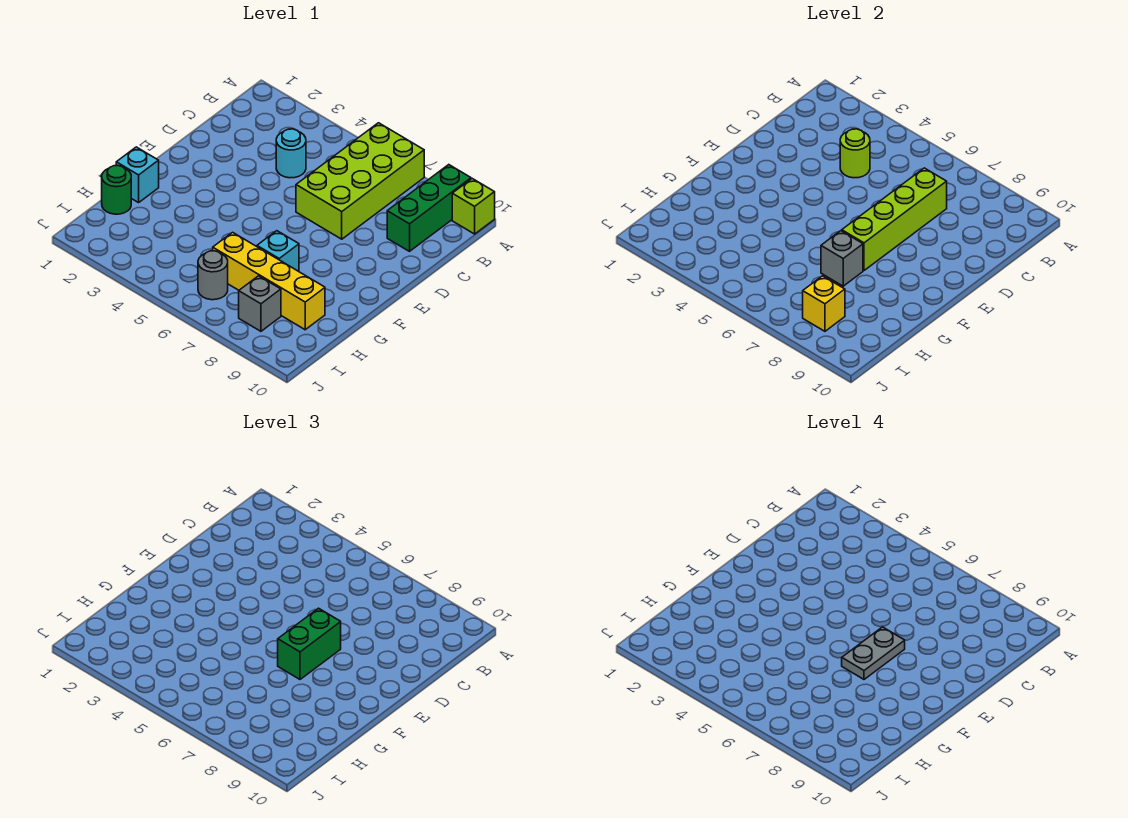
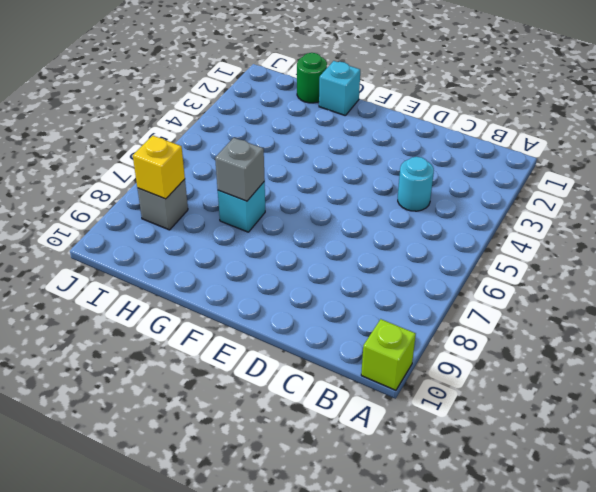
none -> lime 2x4 brick [296,123,424,239]
none -> green 1x3 brick [387,165,471,251]
none -> yellow 1x4 brick [213,232,325,330]

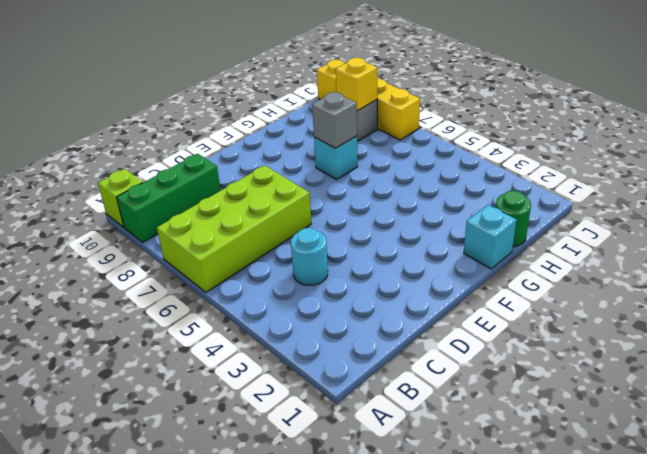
yellow 1x4 brick [317,60,420,140] -> yellow 1x4 brick moved to [213,232,325,330]
none -> grey 1x1 round brick [198,251,228,300]
none -> lime 1x1 round brick [840,129,870,178]
none -> lime 1x4 brick [842,168,947,270]

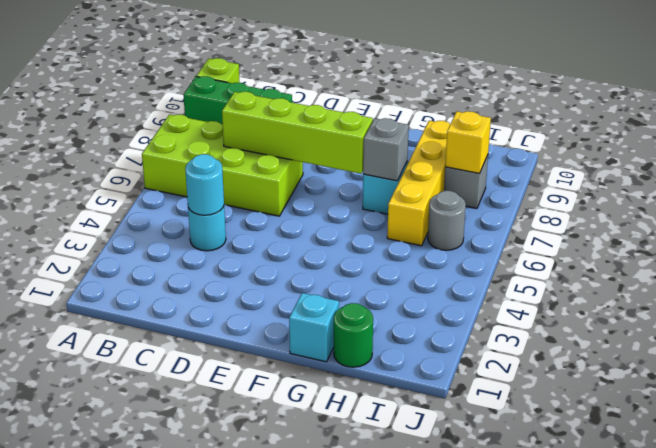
cyan 1x1 round brick [185,154,224,215] -> lime 1x1 round brick [840,129,870,178]
none -> green 1x2 brick [278,608,341,679]
none -> grey 1x2 plate [842,627,905,679]

